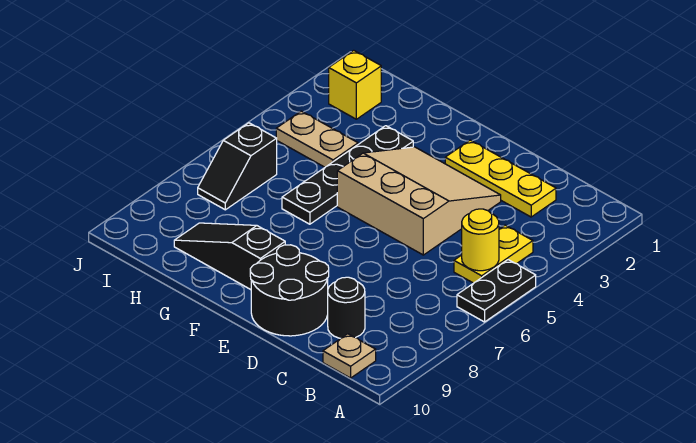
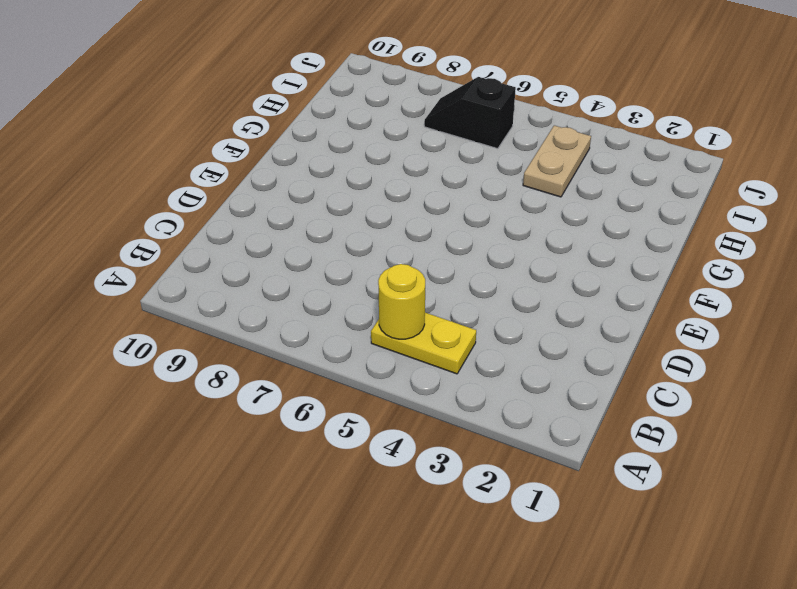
none -> black 1x2 plate [457,260,536,322]
none -> tan 1x1 plate [323,334,376,378]
none -> yellow 1x3 plate [445,140,556,217]

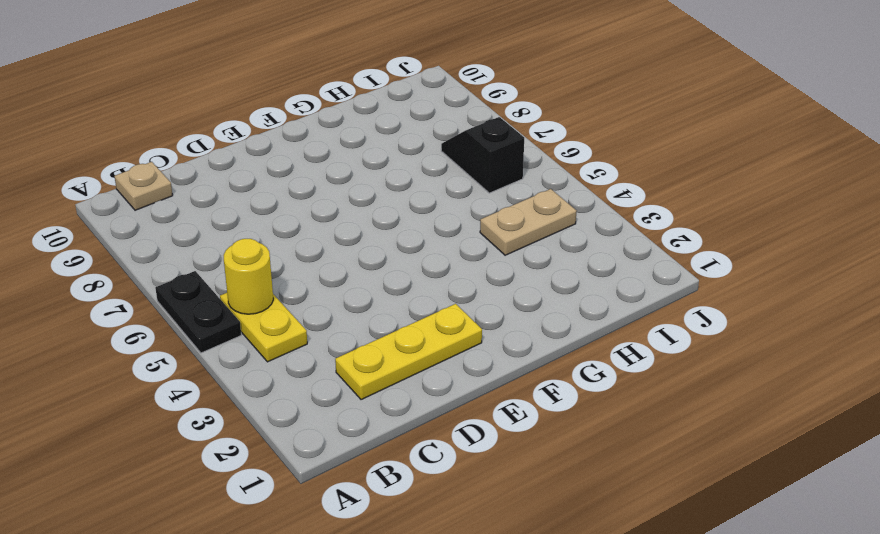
none -> black 1x1 round brick [328,277,365,338]
none -> tan 3x3 slope [337,147,501,255]
none -> black 2x2 round brick [250,245,329,336]

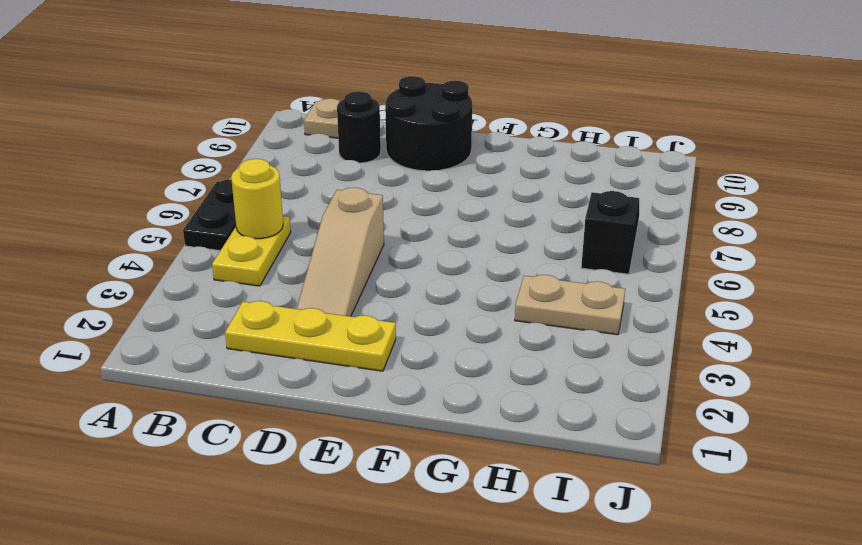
tan 1x3 slope [297,188,384,316] -> tan 3x3 slope [337,147,501,255]
none -> black 1x3 slope [174,223,285,290]
none -> black 1x4 plate [282,126,413,224]
none -> yellow 1x1 brick [329,50,381,119]

